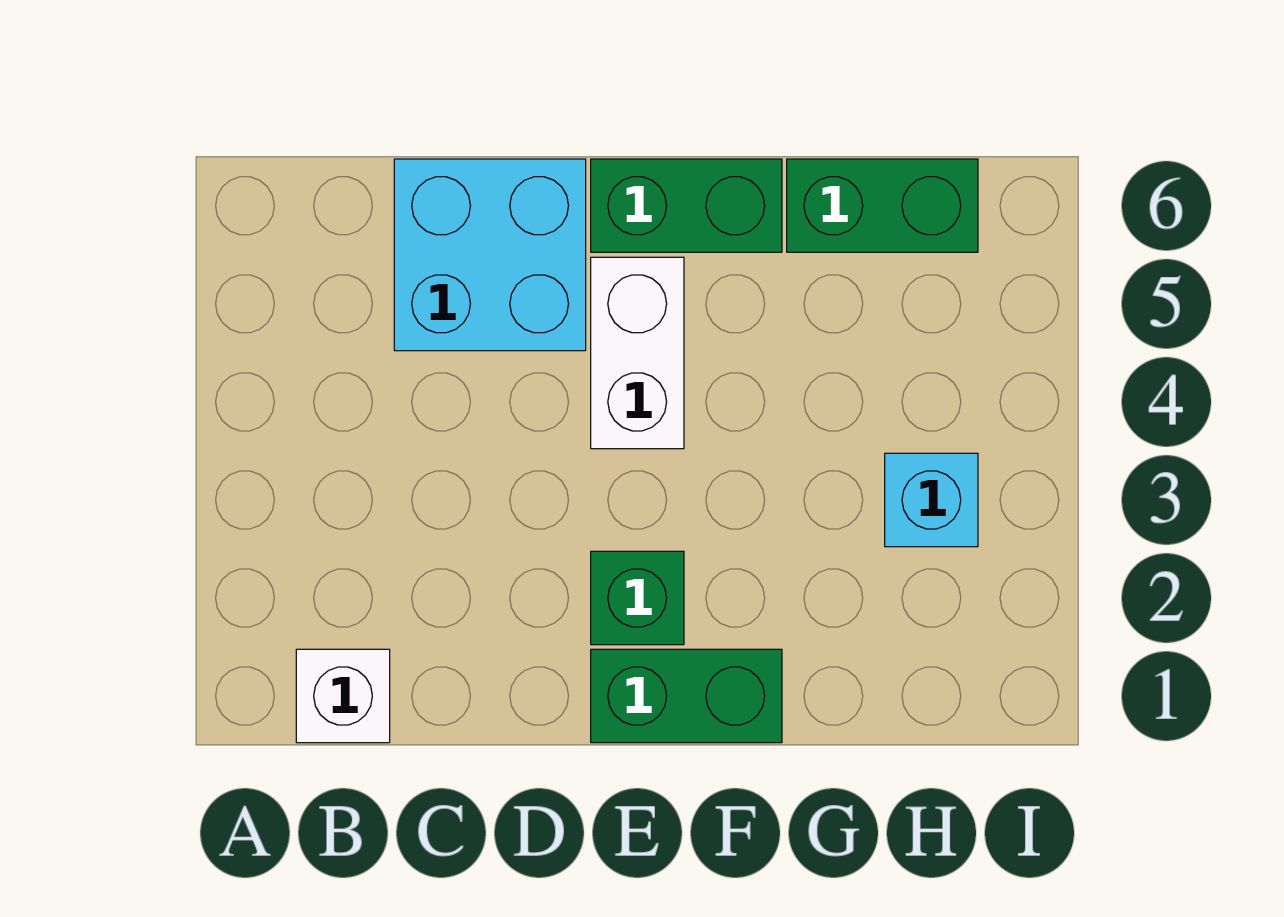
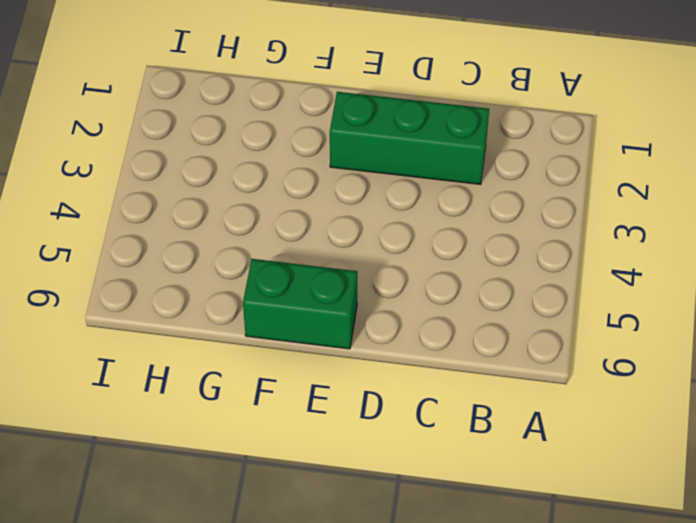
green 1x3 brick [330,92,489,185] -> green 1x1 brick [591,551,684,645]
none -> white 1x1 brick [296,649,390,743]
none -> cyan 2x2 brick [394,159,586,351]

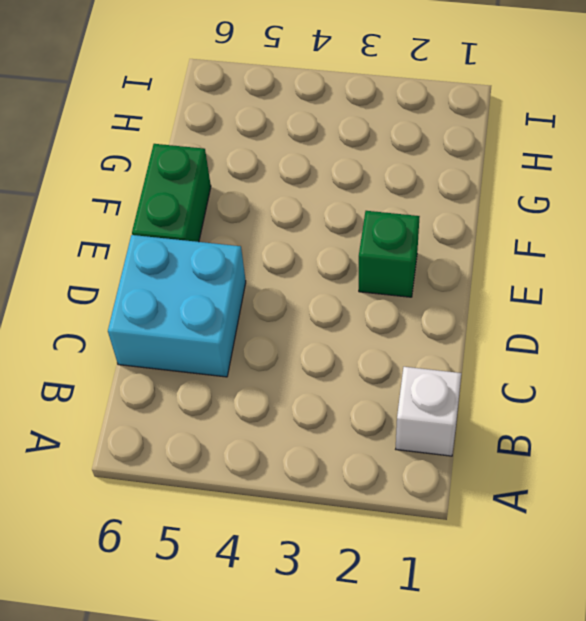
none -> green 1x2 brick [591,649,782,743]
none -> white 1x2 brick [591,257,684,449]

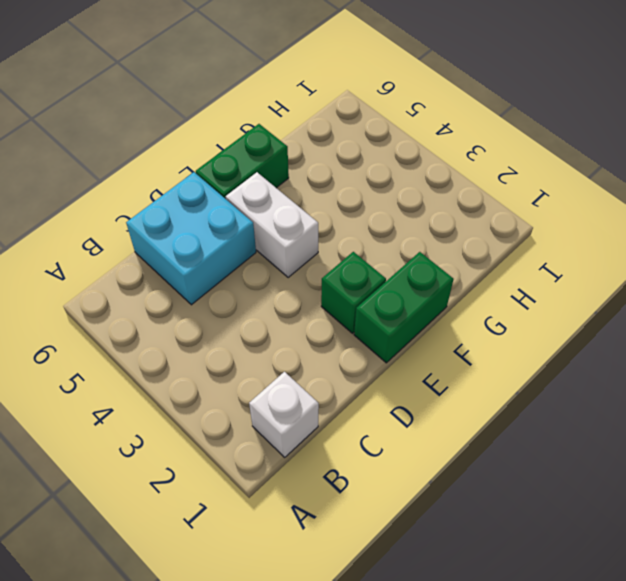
none -> green 1x2 brick [787,159,978,252]
none -> cyan 1x1 brick [885,453,978,547]

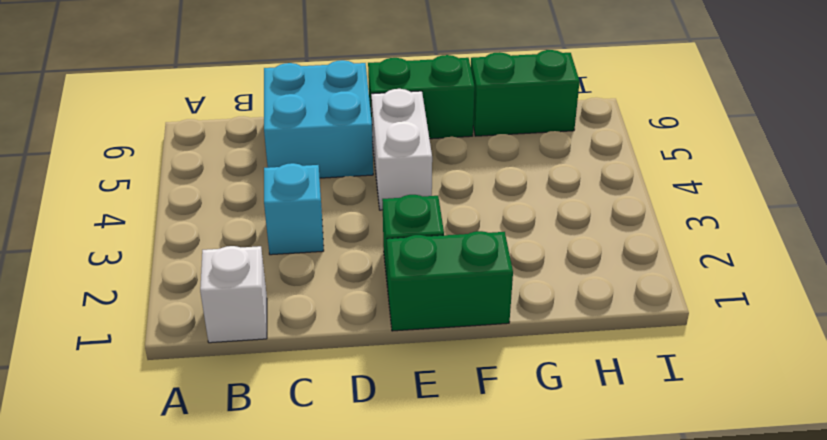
cyan 1x1 brick [264,163,324,255] -> cyan 1x1 brick moved to [885,453,978,547]

